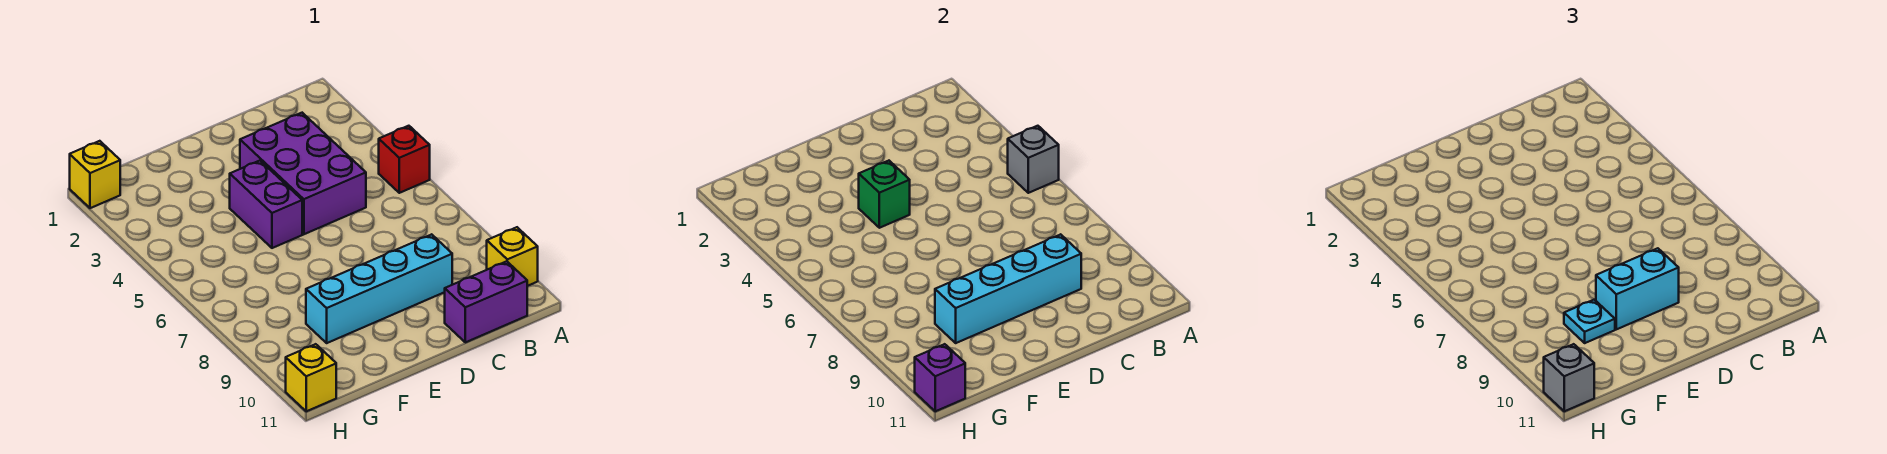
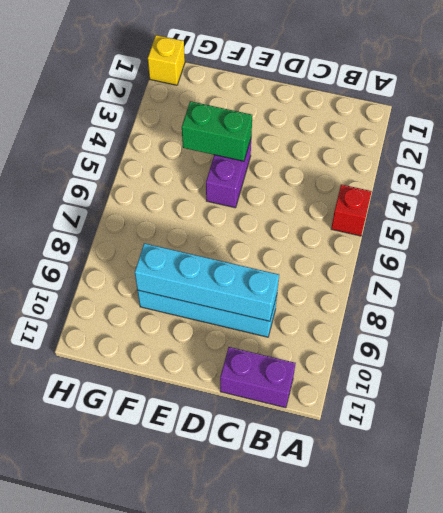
green 1x2 brick [182,101,252,161] -> green 1x1 brick [859,161,910,228]
none -> yellow 1x1 brick [487,227,538,286]
none -> purple 2x3 brick [240,113,366,234]
none -> yellow 1x1 brick [286,344,336,411]

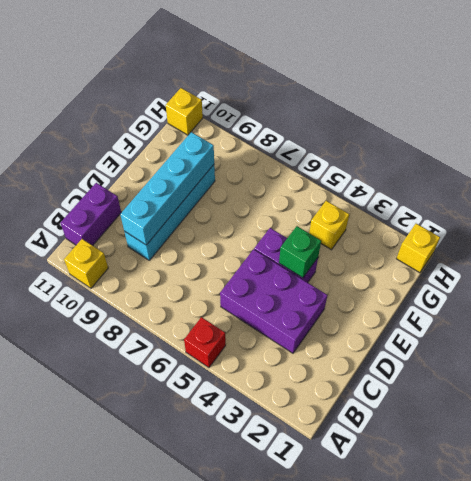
yellow 1x1 brick [309,201,349,250] -> none
none -> grey 1x1 brick [1008,126,1059,193]
none -> purple 1x1 brick [915,344,965,411]
none -> cyan 1x2 brick [1596,248,1679,329]

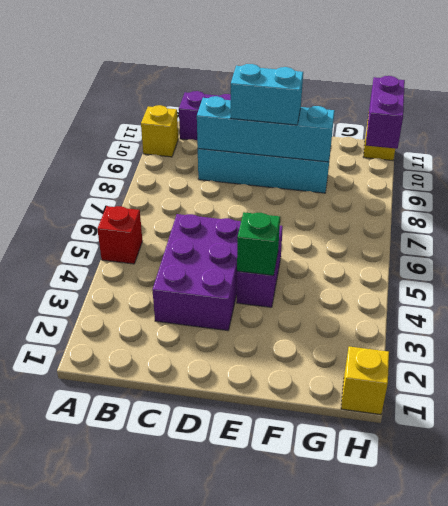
purple 1x2 brick [366,76,405,149] -> purple 1x1 brick [915,344,965,411]
none -> grey 1x1 brick [1008,126,1059,193]
none -> cyan 1x1 plate [1564,300,1615,343]
none -> grey 1x1 brick [1544,344,1594,411]

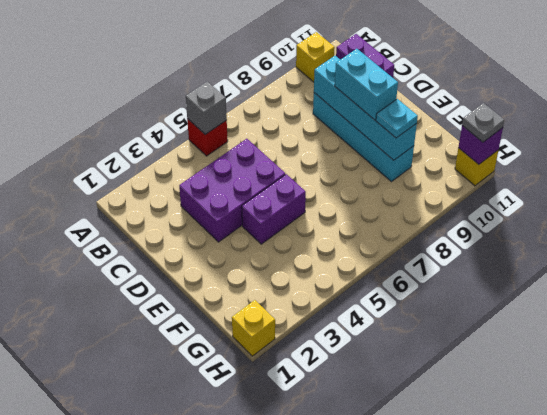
grey 1x1 plate [462,103,504,142] -> grey 1x1 brick [1544,344,1594,411]
none -> green 1x1 brick [859,161,910,228]

